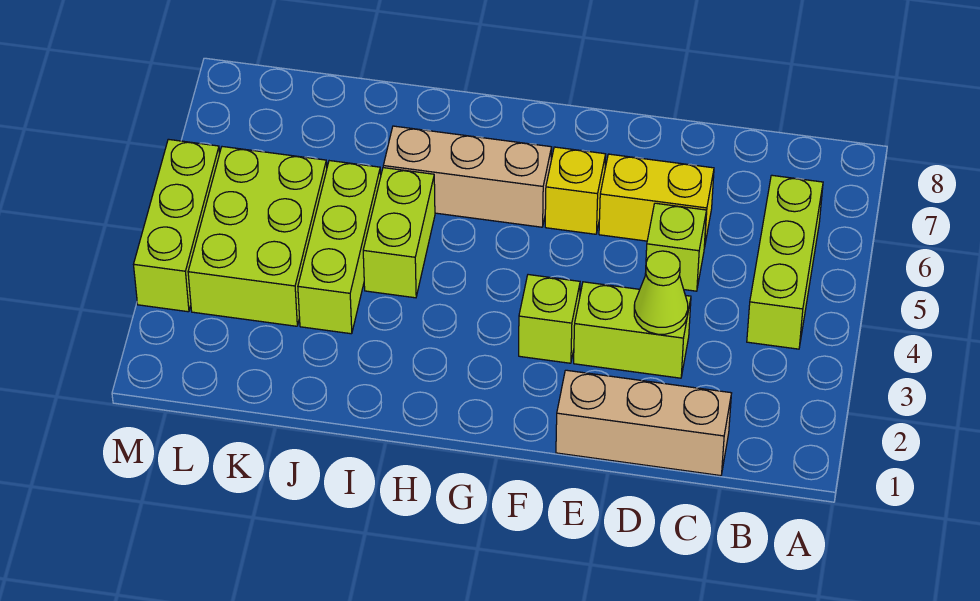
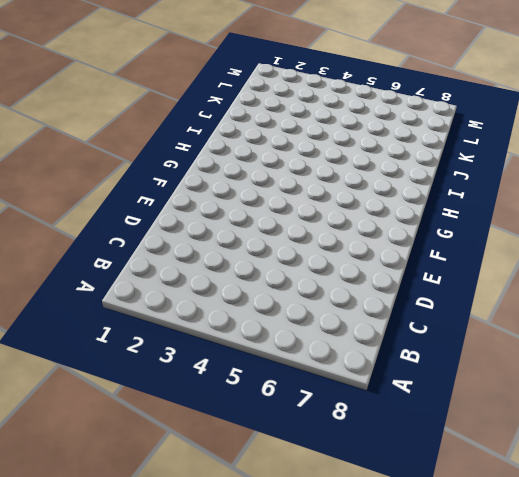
none -> lime 1x3 brick [747,175,823,349]
none -> tan 1x3 brick [556,370,732,476]
none -> lime 1x2 brick [574,282,691,378]

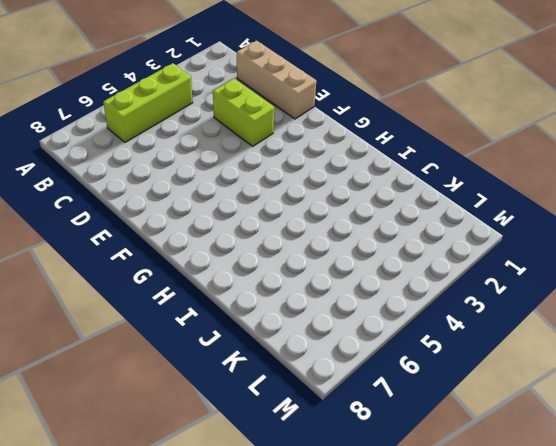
none -> lime 1x1 brick [645,203,707,291]
none -> yellow 1x2 brick [599,154,714,248]
none -> lime 1x1 brick [519,275,580,363]

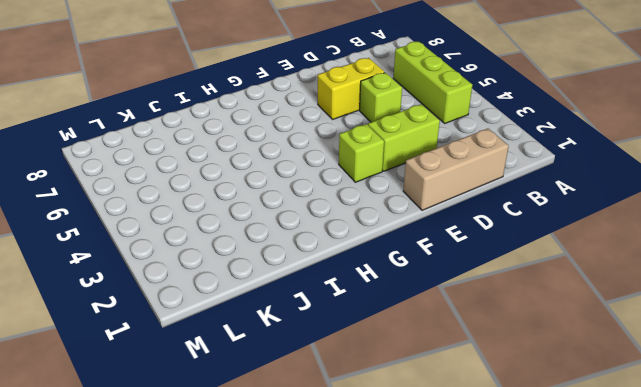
none -> yellow 1x1 brick [545,147,606,234]
none -> tan 1x3 brick [383,126,552,227]
none -> lime 1x2 brick [363,168,435,298]

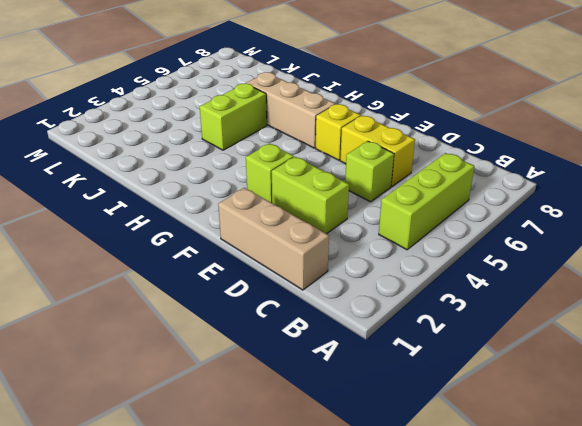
none -> lime 1x3 brick [298,161,381,334]
none -> lime 2x3 brick [188,147,327,326]
none -> lime 1x3 brick [134,139,220,312]

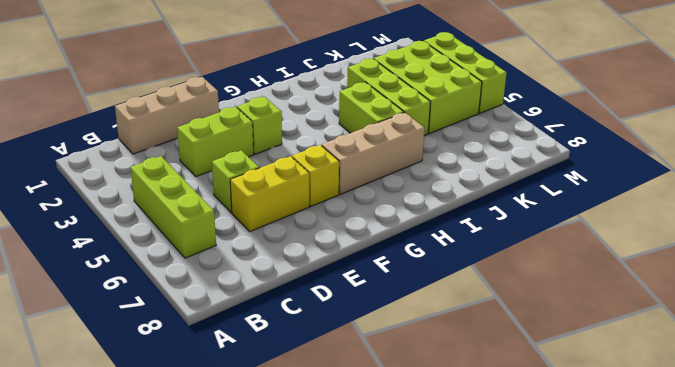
none -> lime 1x1 cone [634,251,688,334]

